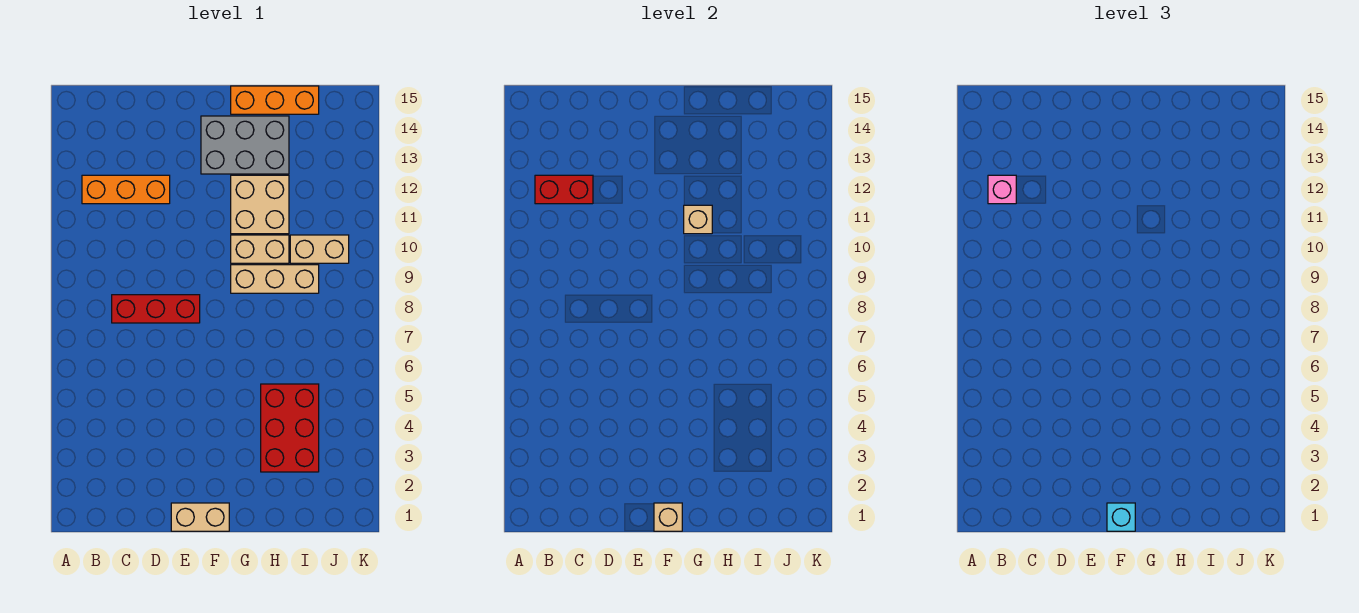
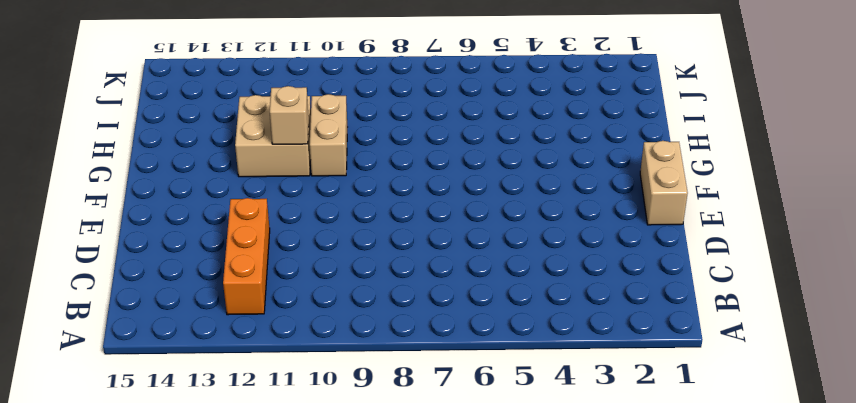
none -> red 1x3 brick [112,295,200,323]
none -> grey 2x3 brick [201,116,289,174]
none -> tan 1x3 brick [231,265,319,293]

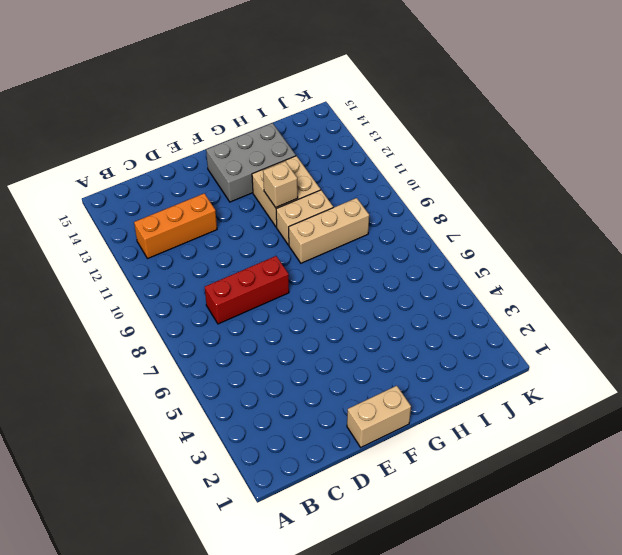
none -> orange 1x3 brick [231,86,319,114]
none -> red 2x3 brick [261,384,319,472]
none -> tan 1x2 brick [290,235,349,263]

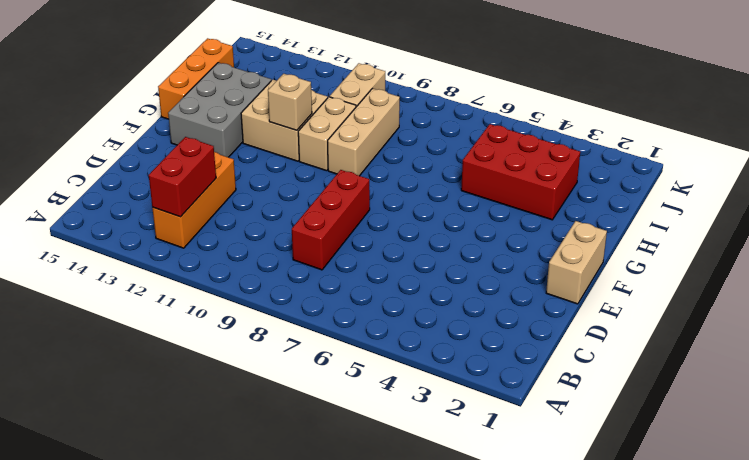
none -> tan 1x1 brick [654,503,682,531]
none -> pink 1x1 brick [988,175,1016,204]
none -> cyan 1x1 brick [1107,503,1135,531]

